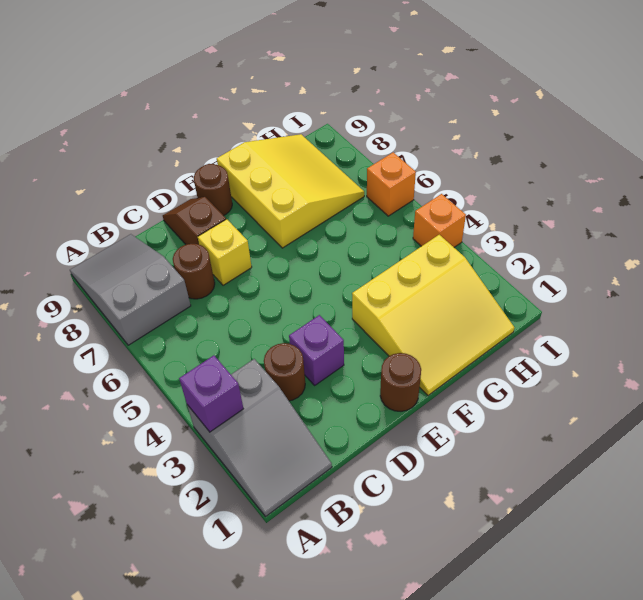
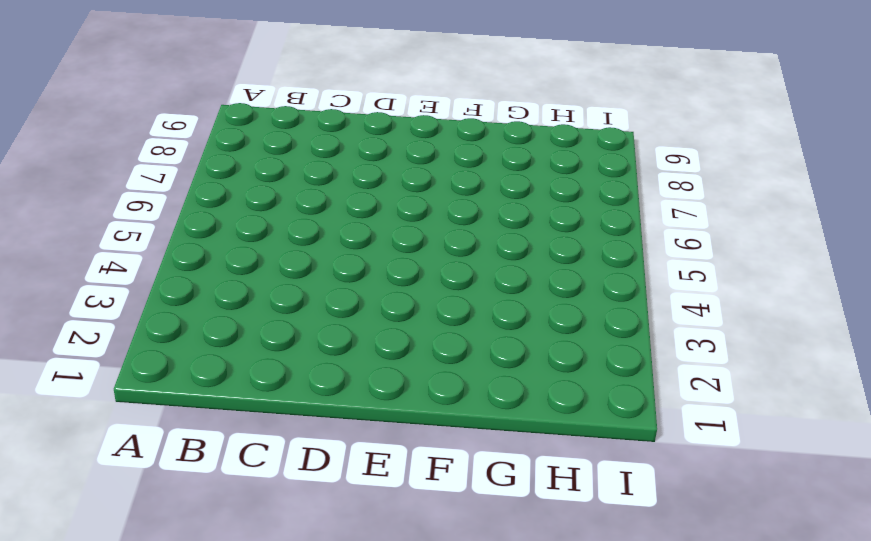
none -> grey 2x3 slope [187,359,332,516]
none -> grey 2x3 slope [70,234,191,345]
none -> brown 1x1 round brick [264,343,305,401]

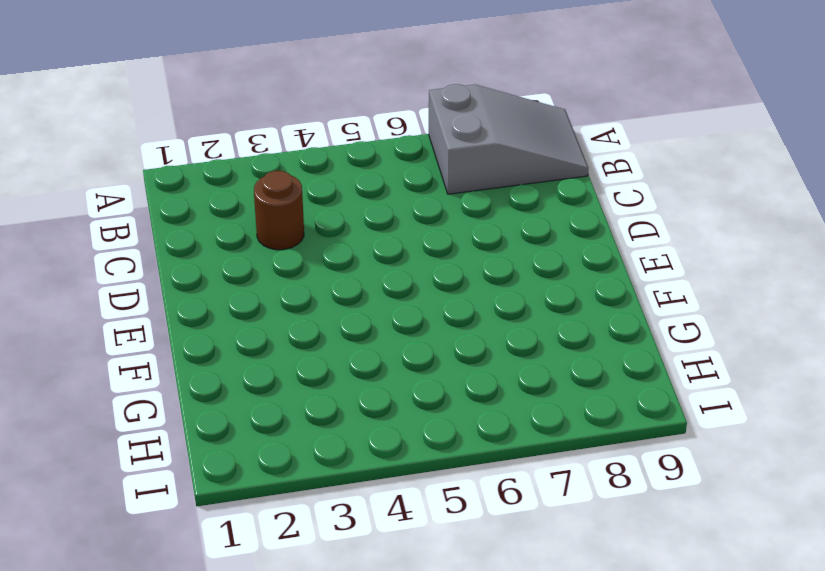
none -> grey 2x3 slope [187,359,332,516]
none -> brown 1x1 round brick [173,244,215,299]
none -> purple 1x1 brick [289,315,344,385]

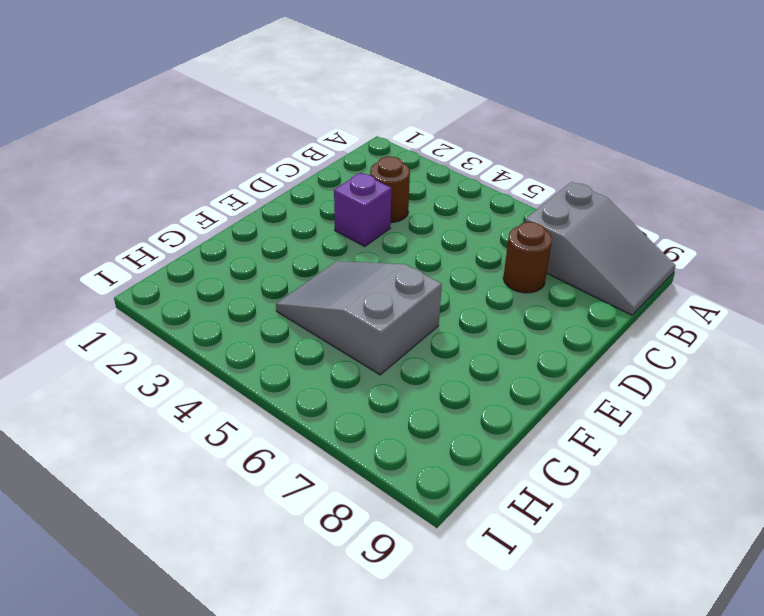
grey 2x3 slope [276,261,442,375] -> grey 2x3 slope moved to [187,359,332,516]
none -> yellow 1x1 brick [198,219,252,285]
none -> brown 1x2 slope [163,197,226,244]
none -> brown 1x1 round brick [380,353,421,411]

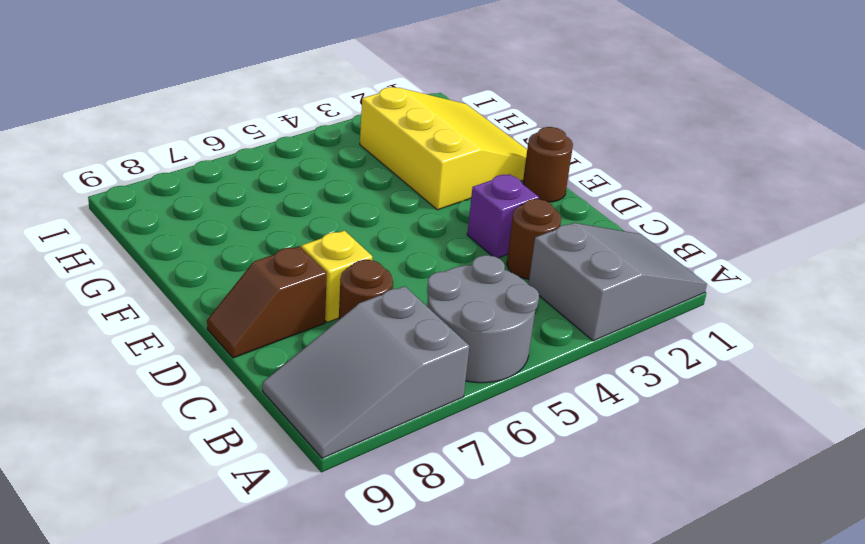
grey 2x2 round brick [427,255,539,383] -> none
none -> brown 1x1 round brick [194,164,232,216]
none -> yellow 3x3 slope [217,134,364,248]
none -> orange 1x1 brick [413,194,466,247]

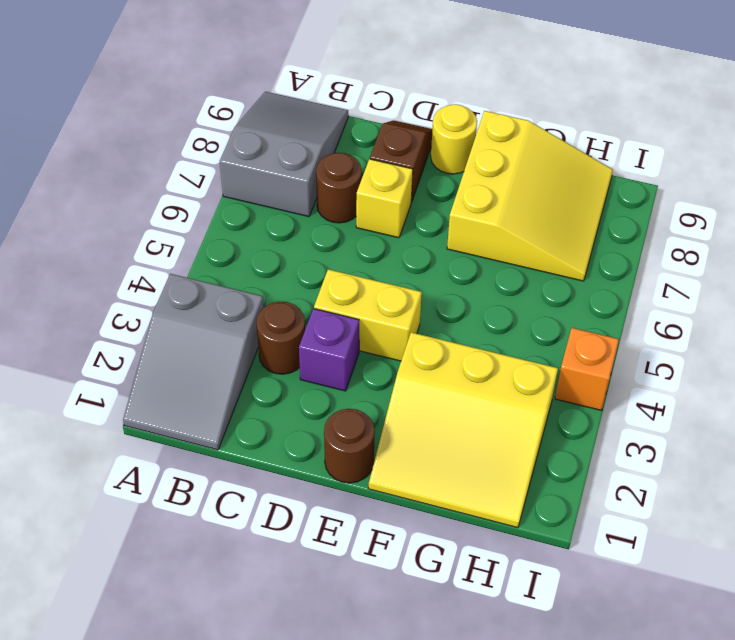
yellow 1x2 brick [314,269,422,361] -> none
yellow 1x1 round brick [431,104,477,174] -> brown 1x1 round brick [194,164,232,216]
none -> orange 1x1 brick [367,152,416,216]
none -> purple 1x1 brick [179,355,243,432]

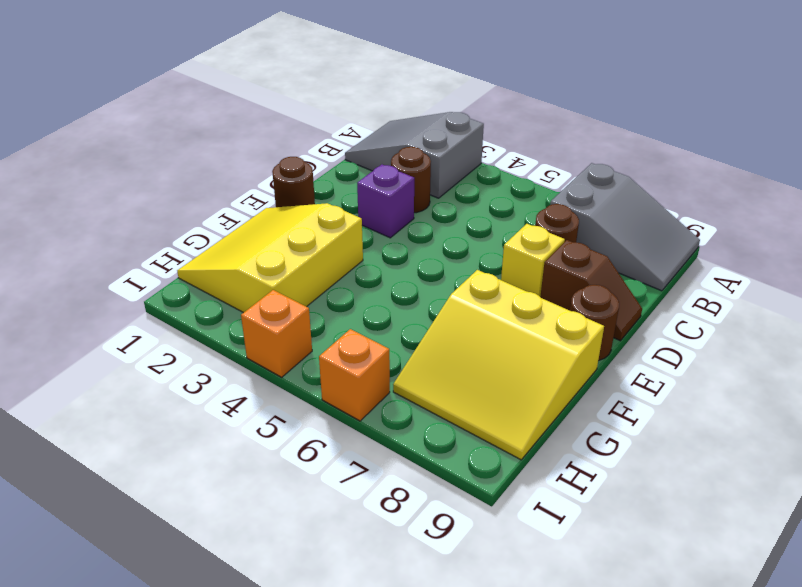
none -> purple 1x1 brick [179,355,243,432]

